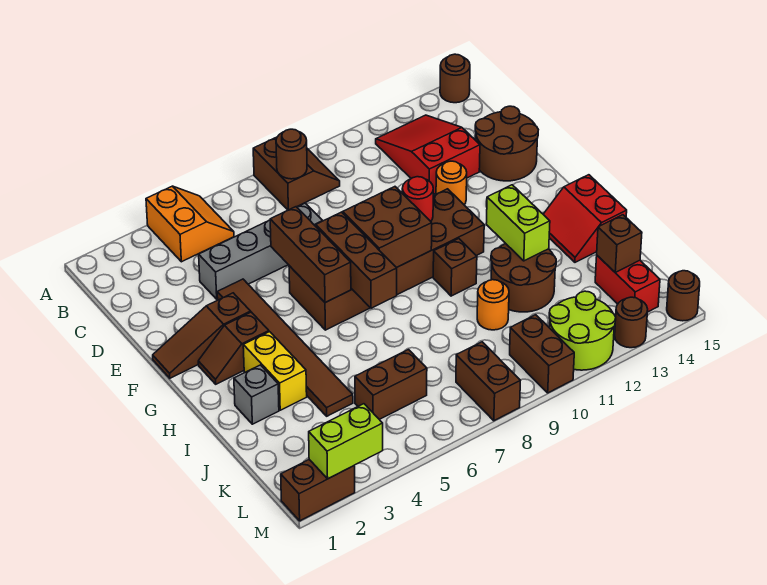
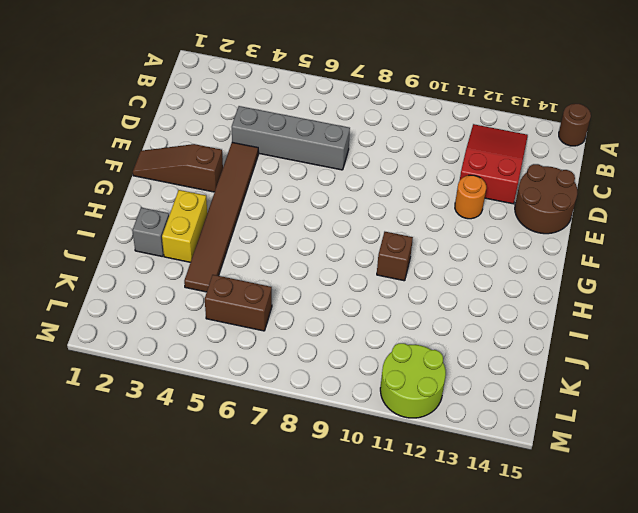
none -> orange 2x2 slope [146,186,234,262]
none -> brown 2x2 slope [253,137,340,210]
none -> brown 2x6 brick [289,189,484,330]
none -> brown 1x2 slope [198,312,269,384]

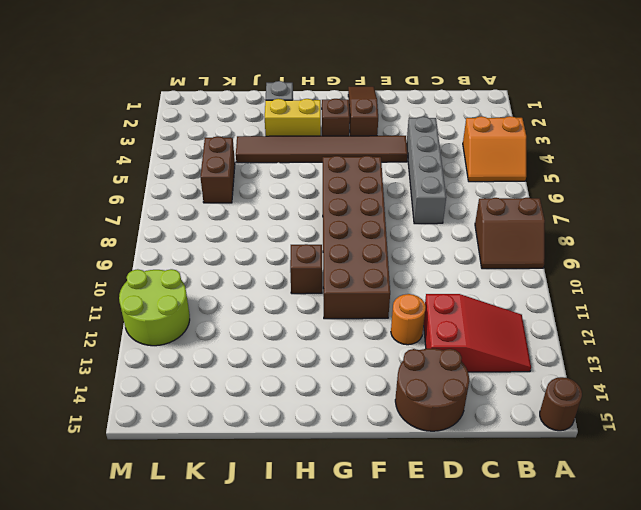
none -> red 2x2 slope [543,175,627,262]
none -> brown 2x2 round brick [491,244,556,312]
none -> orange 1x1 round brick [477,280,509,330]
none -> red 1x2 brick [595,256,660,312]

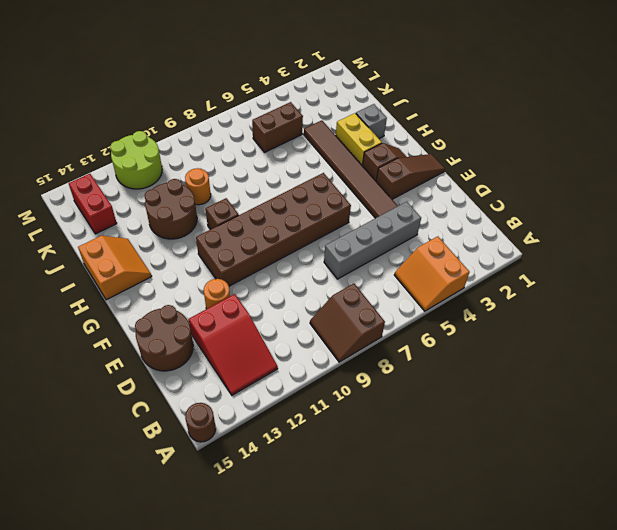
orange 2x2 slope [78,236,152,300] -> red 2x2 slope [543,175,627,262]
none -> brown 1x2 brick [456,342,520,421]
none -> brown 1x2 brick [510,315,574,393]
none -> brown 1x2 brick [281,460,355,521]
none -> brown 1x1 round brick [615,297,648,348]

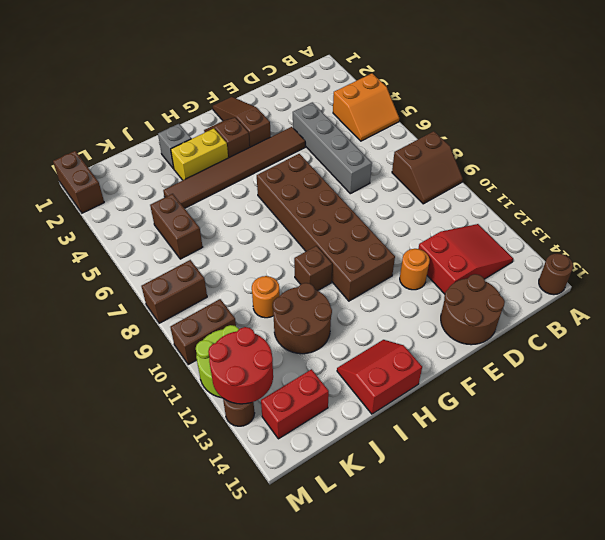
red 2x2 round brick [208,327,273,404] -> none
none -> brown 1x1 round brick [667,271,700,321]
none -> brown 1x1 round brick [276,129,307,179]
none -> brown 1x3 brick [270,207,351,303]
none -> brown 1x3 brick [316,212,397,308]

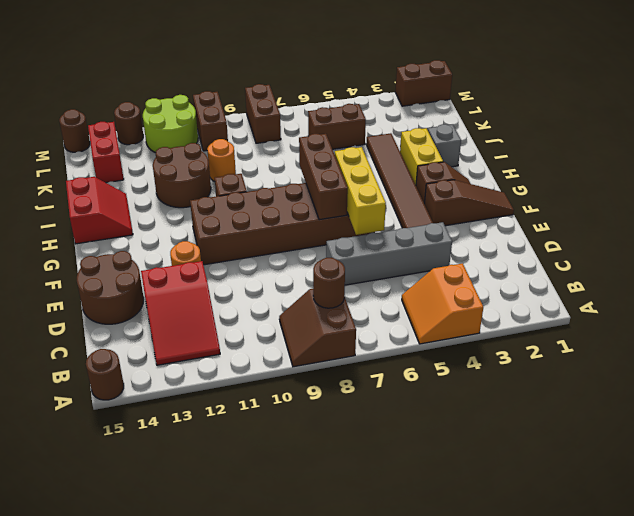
yellow 1x3 brick [335,147,386,235] -> brown 1x3 brick [270,207,351,303]
none -> brown 2x2 brick [343,187,432,268]
none -> red 1x1 round brick [402,177,433,221]
none -> lime 1x2 brick [486,185,550,261]
none -> brown 1x1 brick [597,215,642,273]

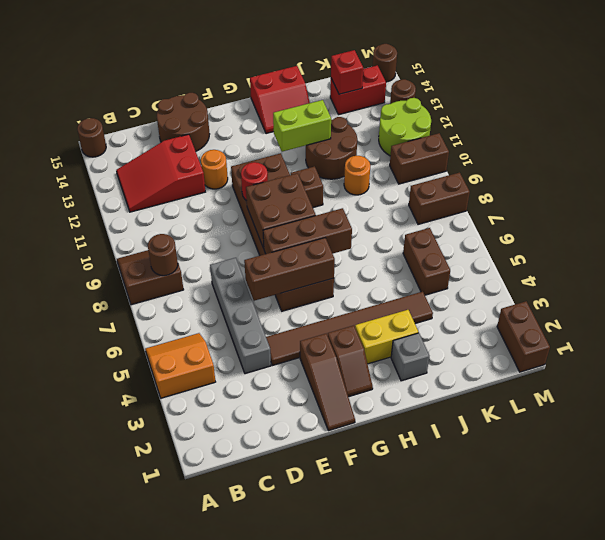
red 1x1 brick [331,50,363,94] -> brown 1x1 brick [597,215,642,273]
none -> lime 1x2 brick [309,404,383,479]

